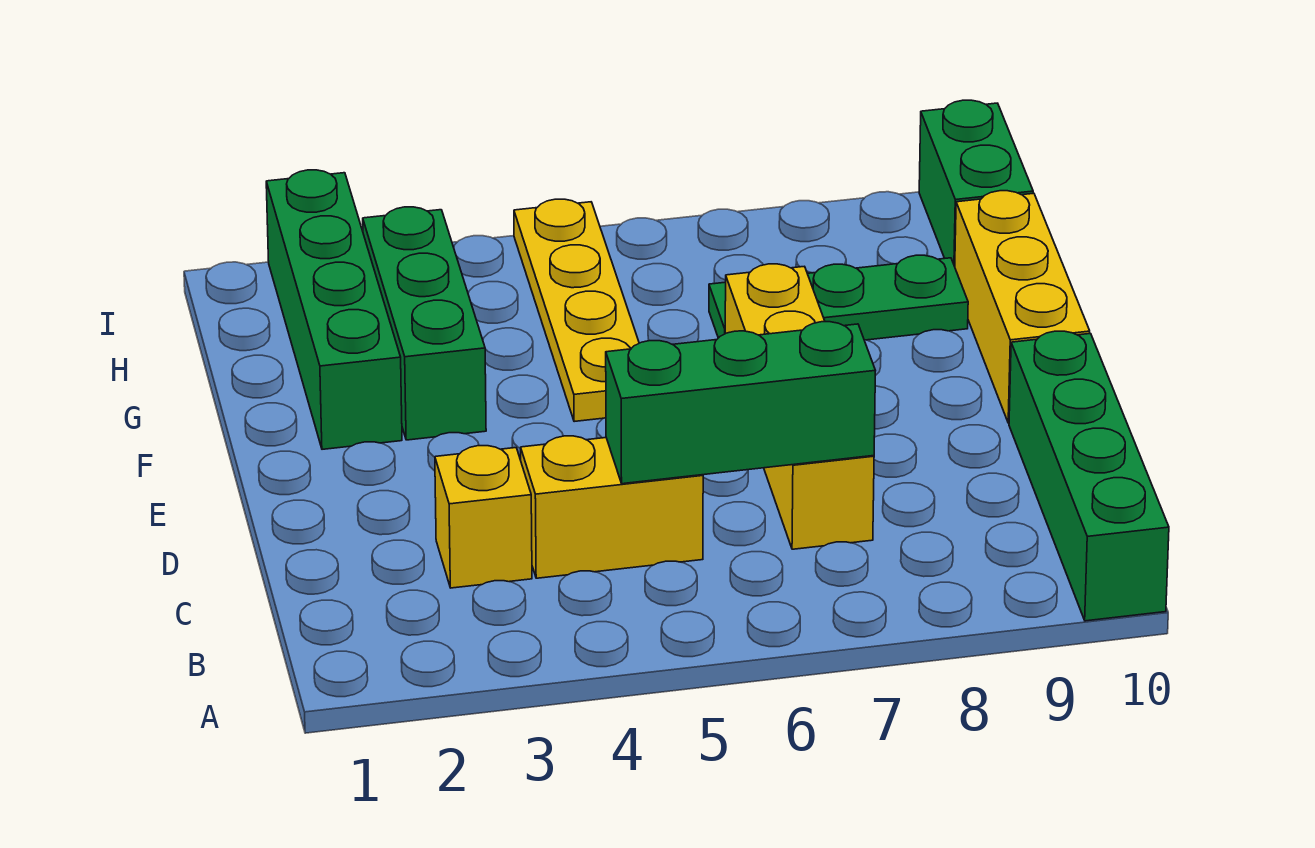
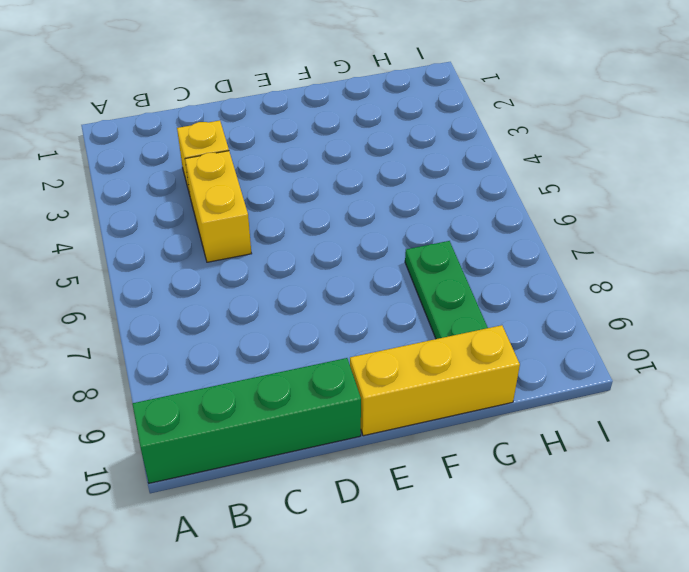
none -> yellow 1x4 brick [725,264,874,549]
none -> green 1x4 brick [266,170,402,449]

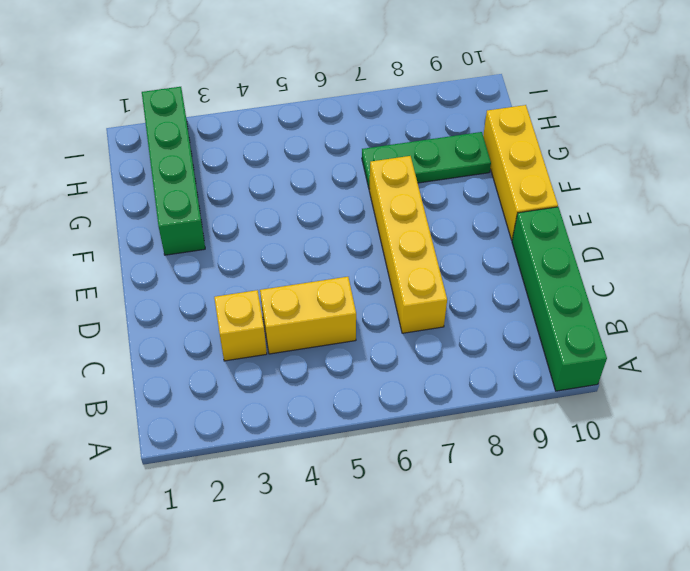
none -> green 1x3 brick [363,207,486,440]
none -> yellow 1x4 plate [514,199,639,422]

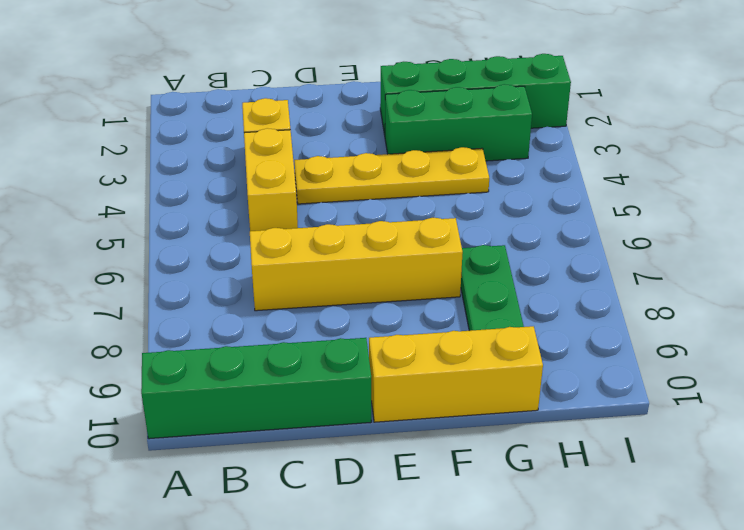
yellow 1x4 plate [294,147,489,204] -> yellow 1x4 plate moved to [514,199,639,422]
none -> green 1x2 brick [919,100,1033,267]
none -> green 1x3 brick [606,322,875,484]

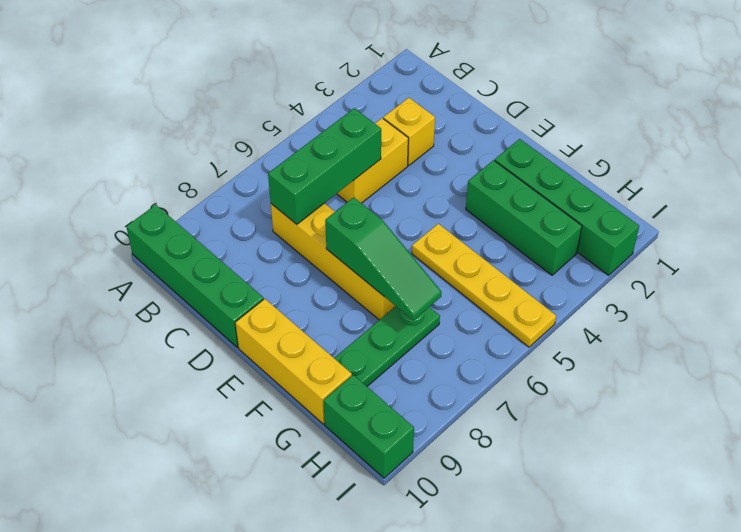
green 1x3 slope [325,197,442,320] -> none

